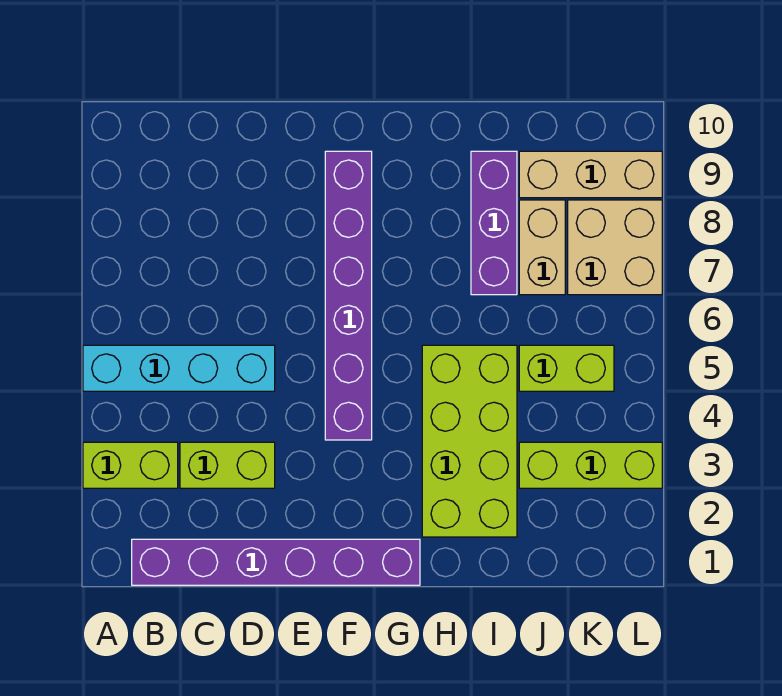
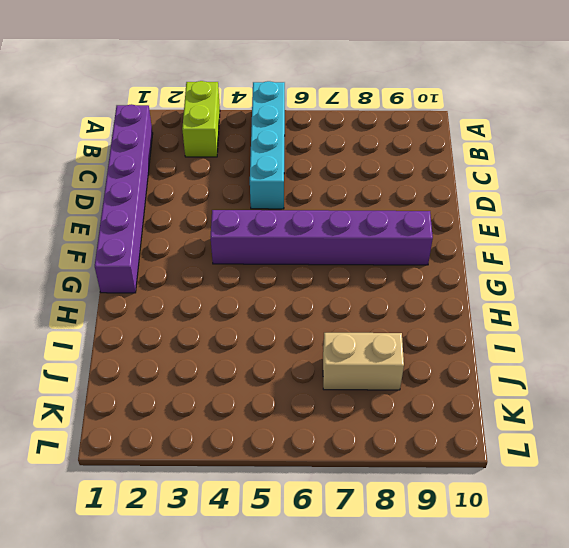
none -> lime 1x2 brick [180,442,275,488]
none -> lime 2x4 brick [422,345,517,537]
none -> purple 1x3 brick [471,151,517,295]

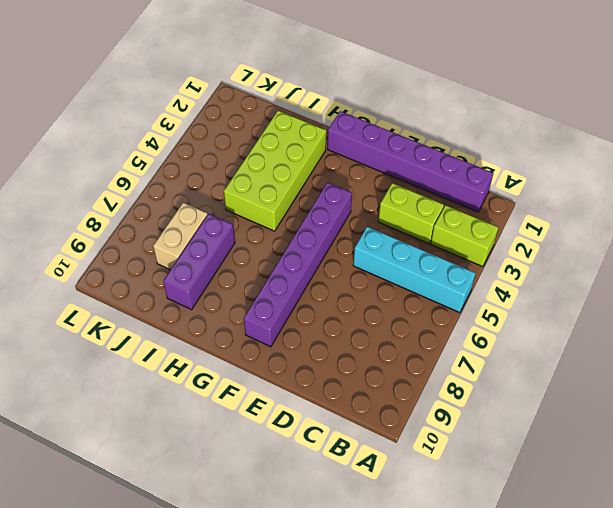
none -> lime 1x3 brick [519,442,662,488]
none -> lime 1x2 brick [519,345,614,391]
none -> tan 1x3 brick [519,151,662,198]

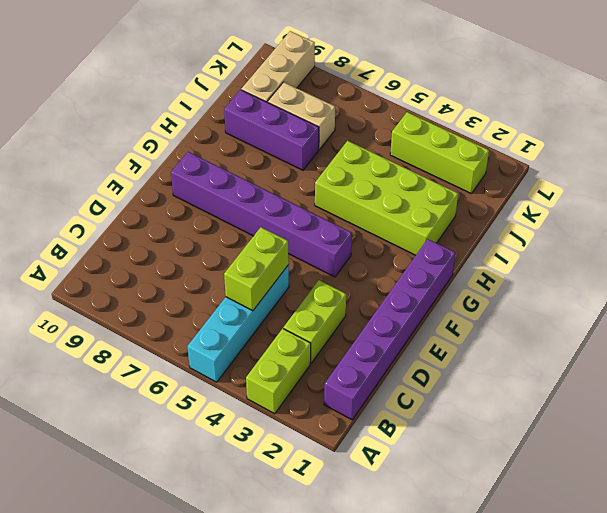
lime 1x2 brick [224,227,289,311] -> lime 1x2 brick moved to [519,345,614,391]
lime 1x3 brick [390,112,489,194] -> lime 1x3 brick turned to [519,442,662,488]
none -> tan 2x2 brick [568,200,662,295]

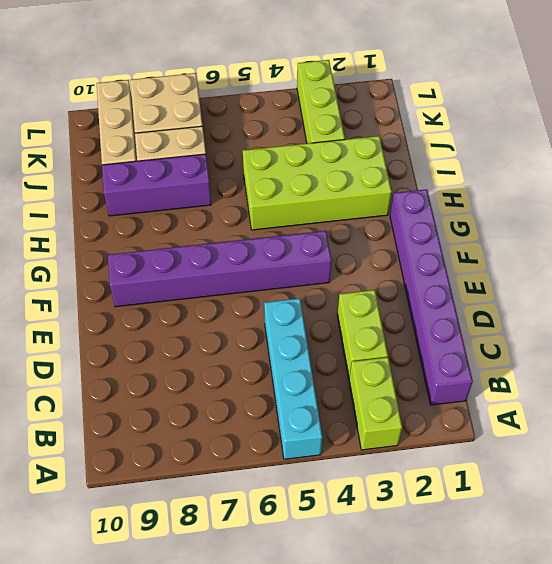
none -> lime 1x2 brick [519,345,614,391]

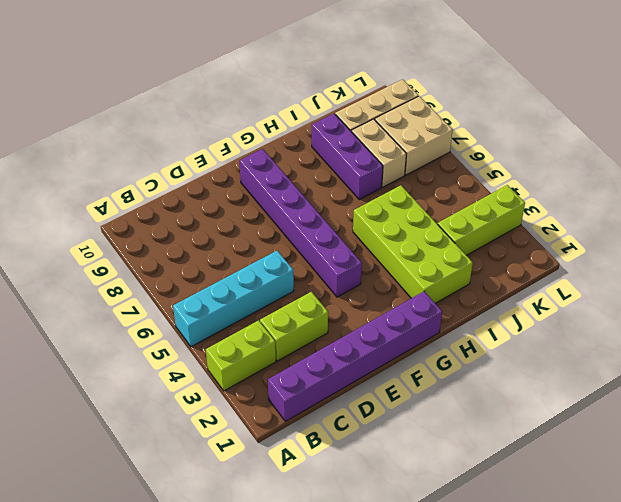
none -> lime 1x2 brick [519,345,614,391]

